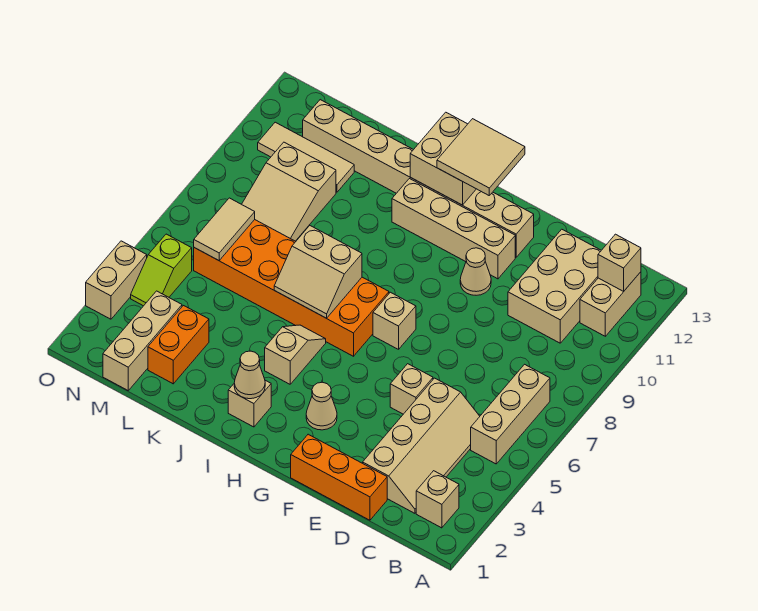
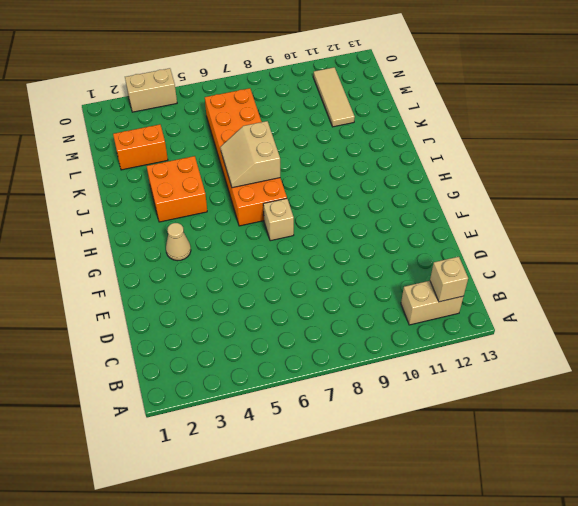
orange 2x2 brick [147,156,207,222] -> tan 1x2 slope [265,325,326,384]
none -> tan 1x1 brick [416,471,459,528]
none -> tan 1x3 brick [471,364,550,464]
none -> tan 2x4 slope [363,378,480,513]

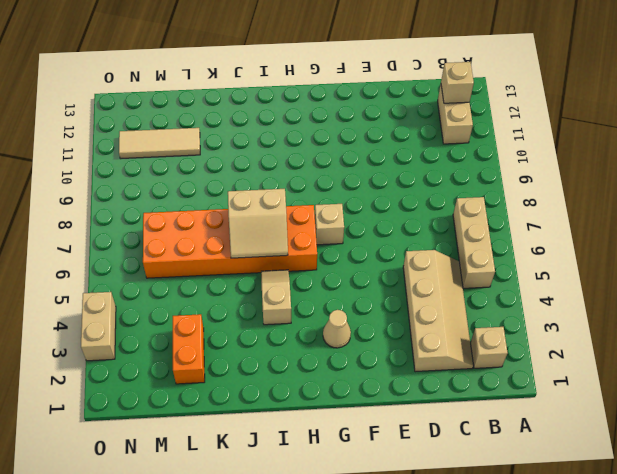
none -> tan 2x3 brick [508,229,601,343]
none -> orange 1x3 brick [291,434,387,520]
none -> tan 1x1 brick [390,364,433,414]

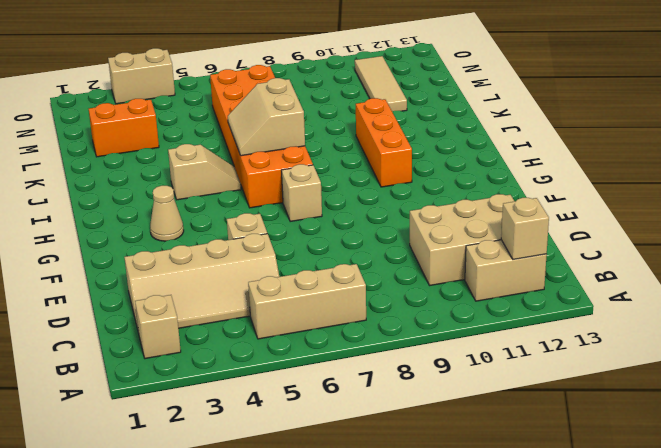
orange 1x3 brick [356,98,412,187] -> orange 1x3 brick moved to [291,434,387,520]
none -> tan 1x1 cone [460,248,491,295]
none -> tan 1x4 brick [392,179,515,279]
none -> tan 1x8 brick [303,100,534,257]

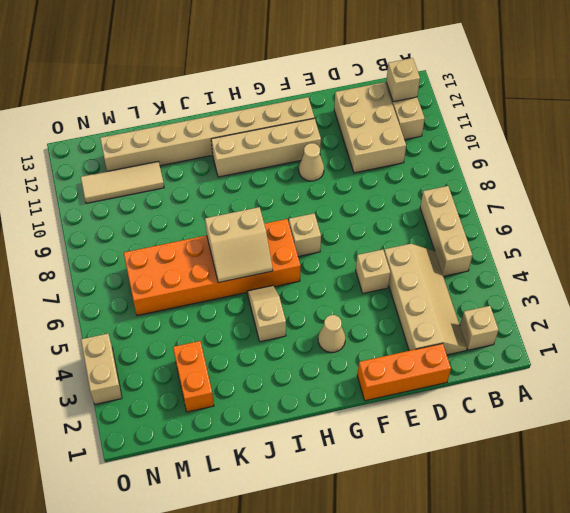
none -> tan 1x1 brick [228,380,271,427]
none -> tan 2x3 slope [242,142,336,241]
none -> tan 1x3 brick [103,291,182,390]

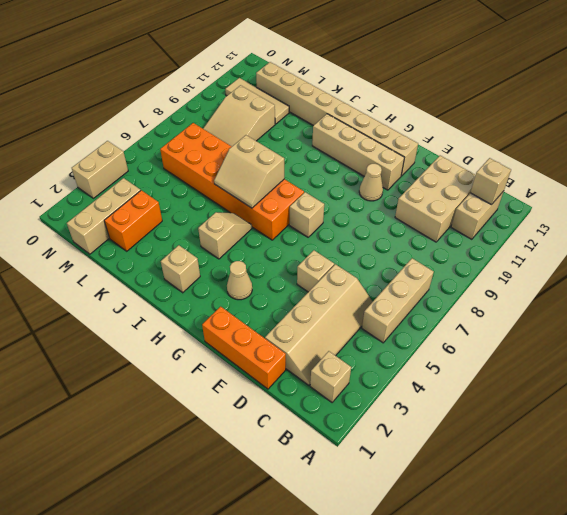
none -> lime 1x2 slope [131,234,192,306]
none -> tan 2x2 brick [410,112,476,205]
none -> tan 1x1 cone [234,351,265,399]

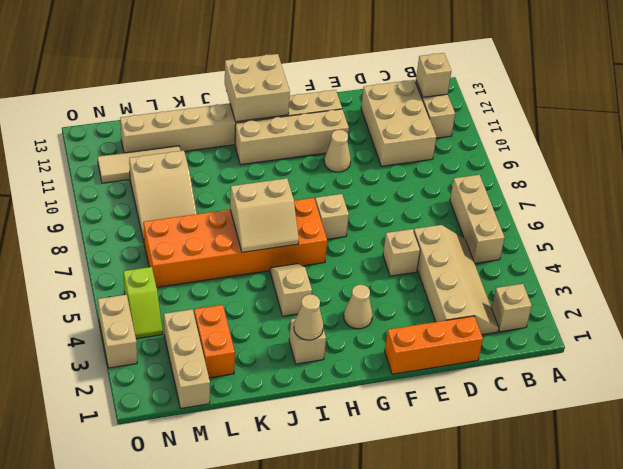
none -> tan 1x2 tile [194,198,255,261]
none -> tan 2x2 tile [437,119,525,195]

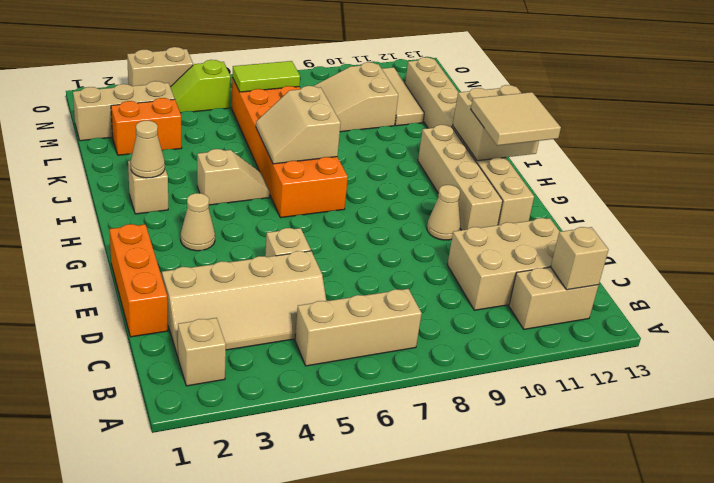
lime 1x2 tile [232,61,300,92] -> tan 1x2 tile [194,198,255,261]
none -> tan 1x1 brick [373,292,416,349]

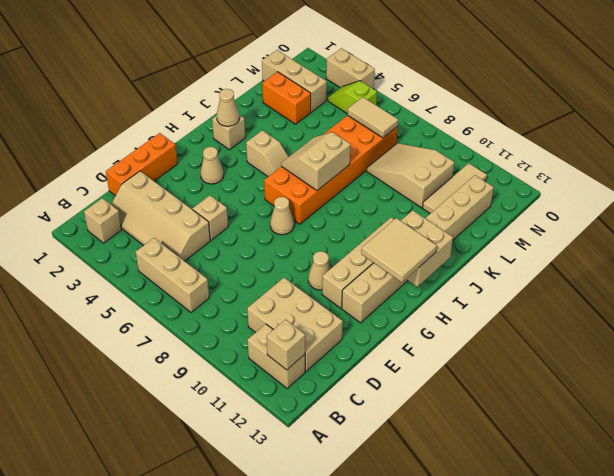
tan 1x1 cone [270,197,294,235] -> tan 1x1 brick [373,292,416,349]

